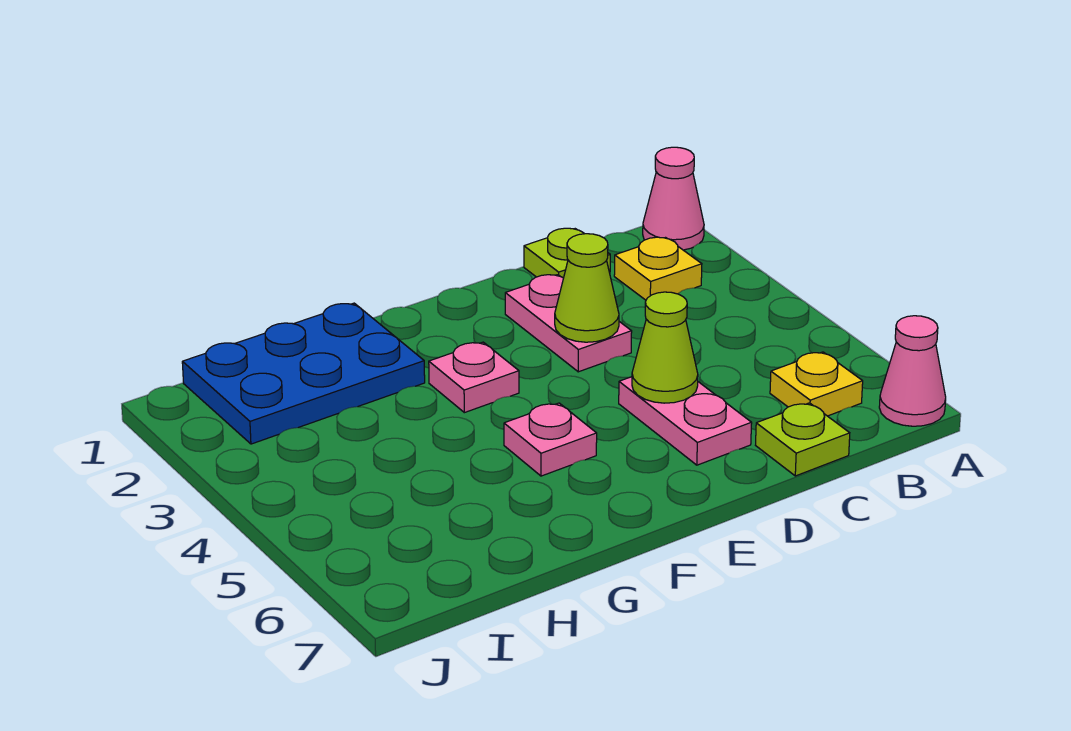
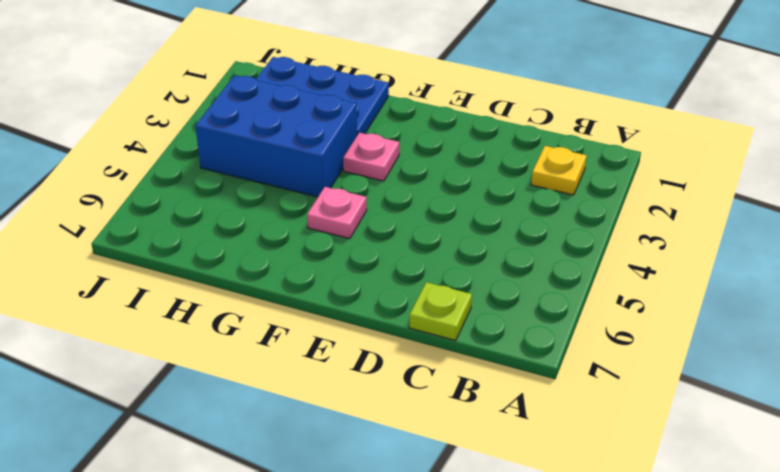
blue 2x3 brick [196,75,357,197] -> none
none -> pink 1x1 cone [643,147,704,250]
none -> pink 1x1 cone [879,316,946,426]
none -> yellow 1x1 plate [770,352,863,416]

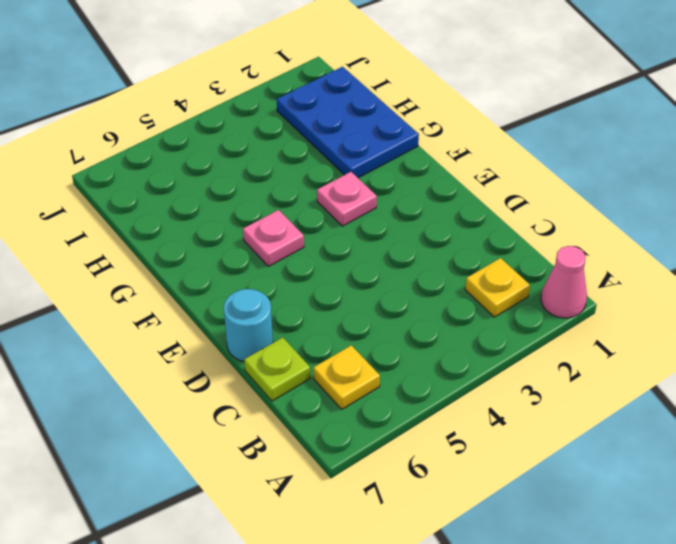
cyan 1x1 round brick [224,289,273,361] -> none
none -> pink 1x1 cone [879,316,946,426]
none -> lime 1x1 plate [524,228,610,278]
none -> pink 1x2 plate [505,275,632,372]

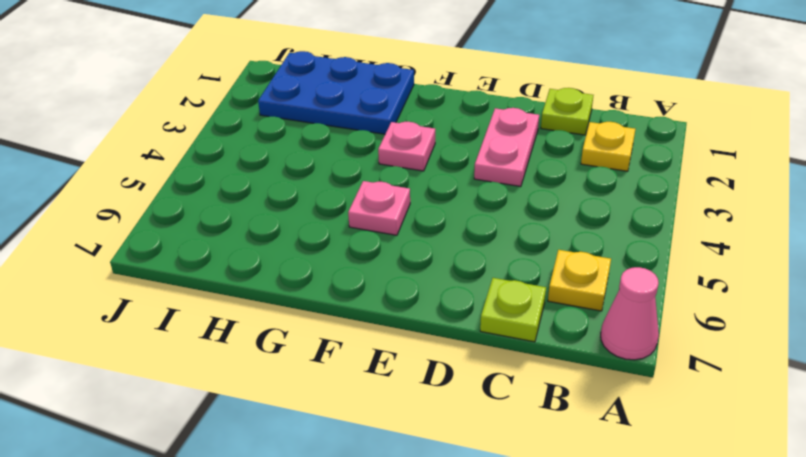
none -> pink 1x1 cone [643,147,704,250]
none -> pink 1x2 plate [619,377,752,465]
none -> lime 1x1 cone [555,234,619,342]

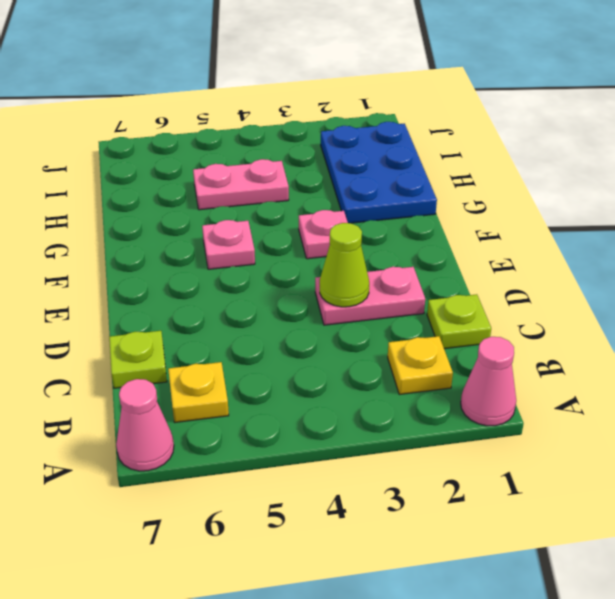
pink 1x2 plate [193,159,289,210] -> pink 1x2 plate moved to [619,377,752,465]
none -> lime 1x1 cone [632,292,698,403]

